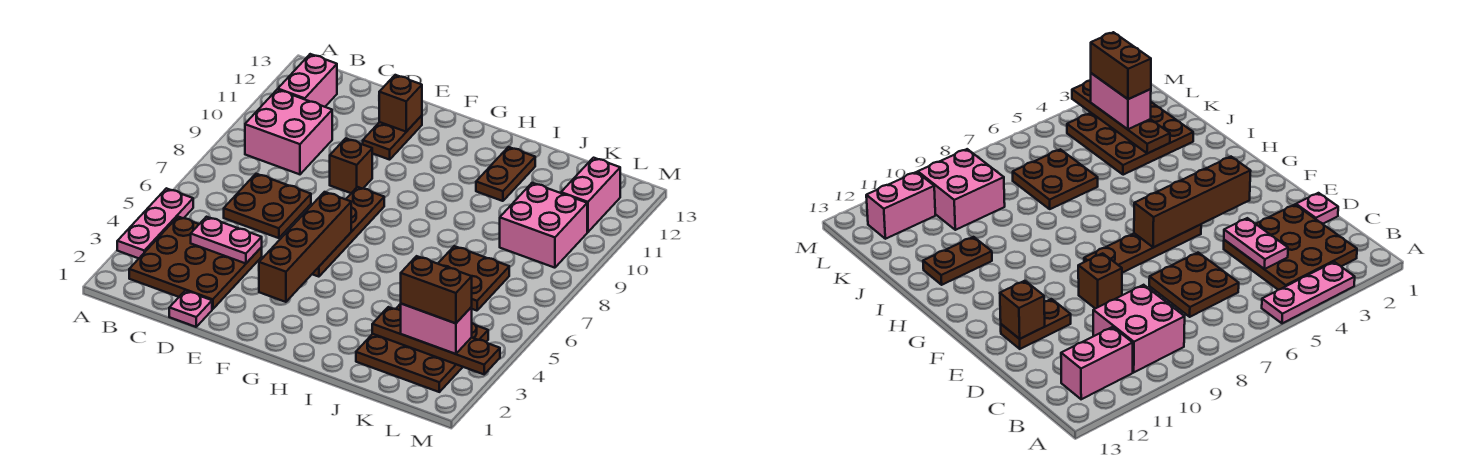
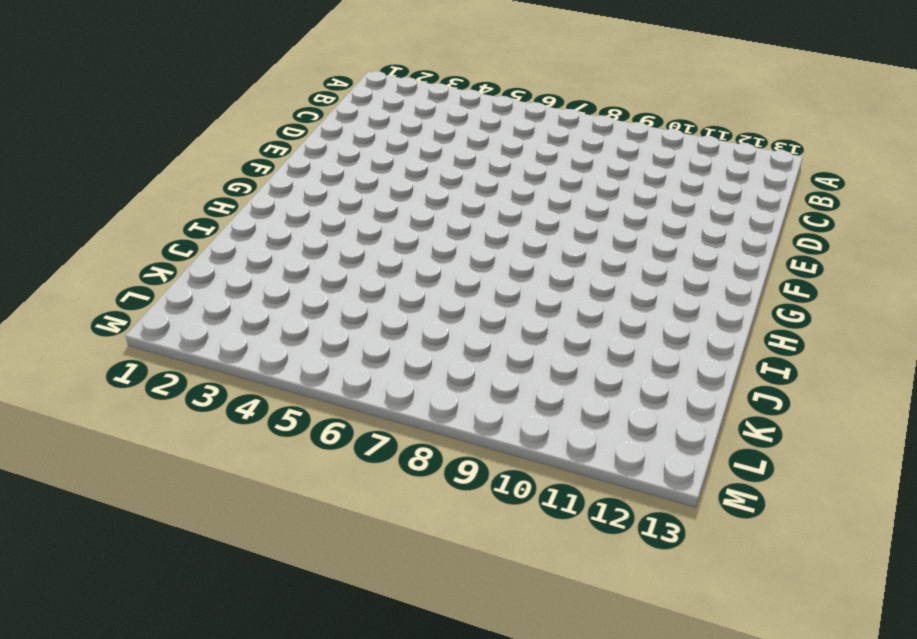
none -> pink 1x3 plate [117,188,193,258]
none -> brown 3x3 plate [129,217,262,309]
none -> pink 2x2 brick [245,90,332,174]

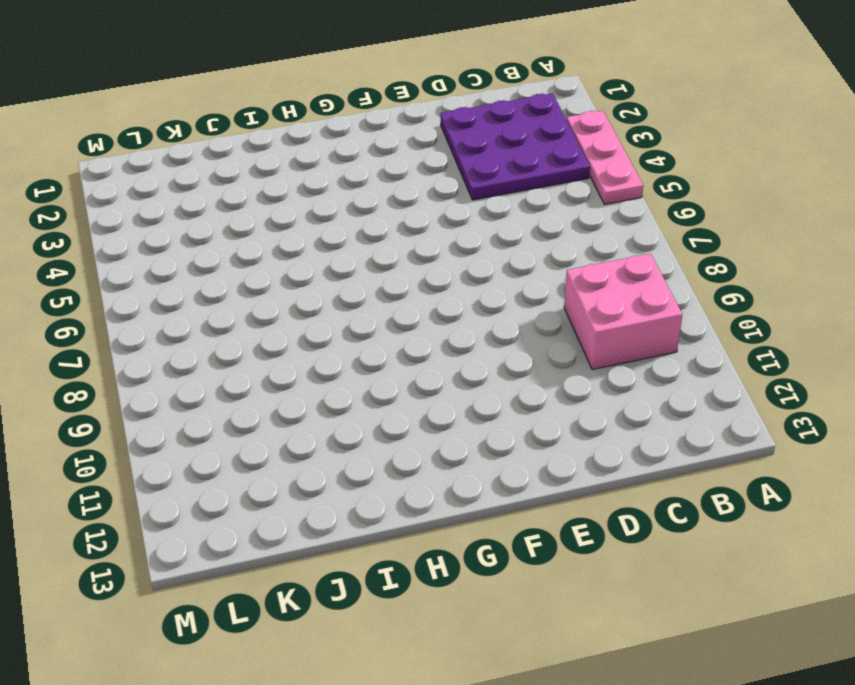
purple 3x3 plate [440,93,590,200] -> brown 3x3 plate [129,217,262,309]
none -> pink 1x2 brick [278,54,337,107]
none -> brown 2x2 plate [224,174,311,238]
none -> pink 1x1 plate [169,291,212,327]

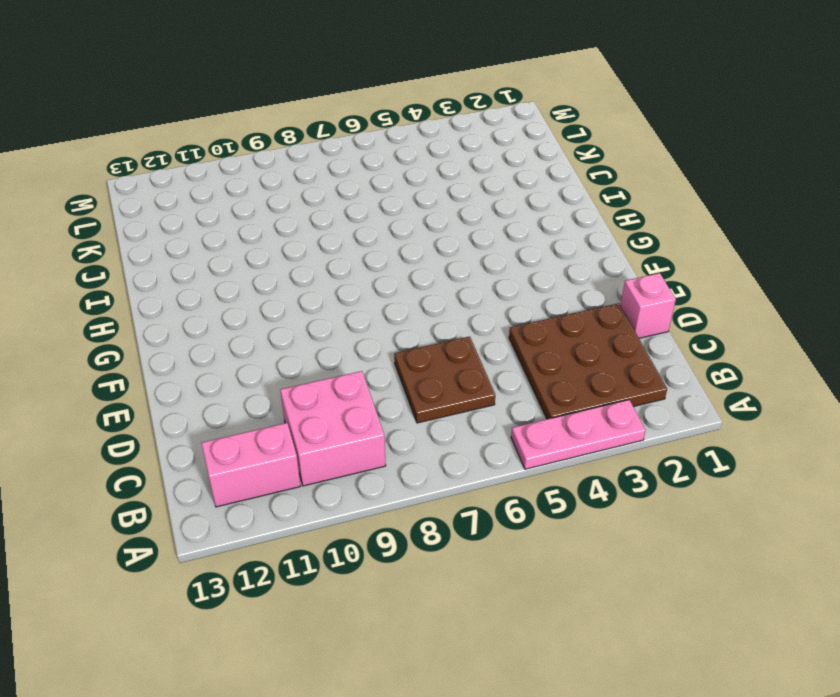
pink 1x1 brick [620,273,676,338] -> pink 1x1 plate [169,291,212,327]
none -> brown 1x1 brick [330,138,372,193]
none -> brown 1x2 plate [363,116,422,160]
none -> brown 1x4 plate [313,187,384,277]

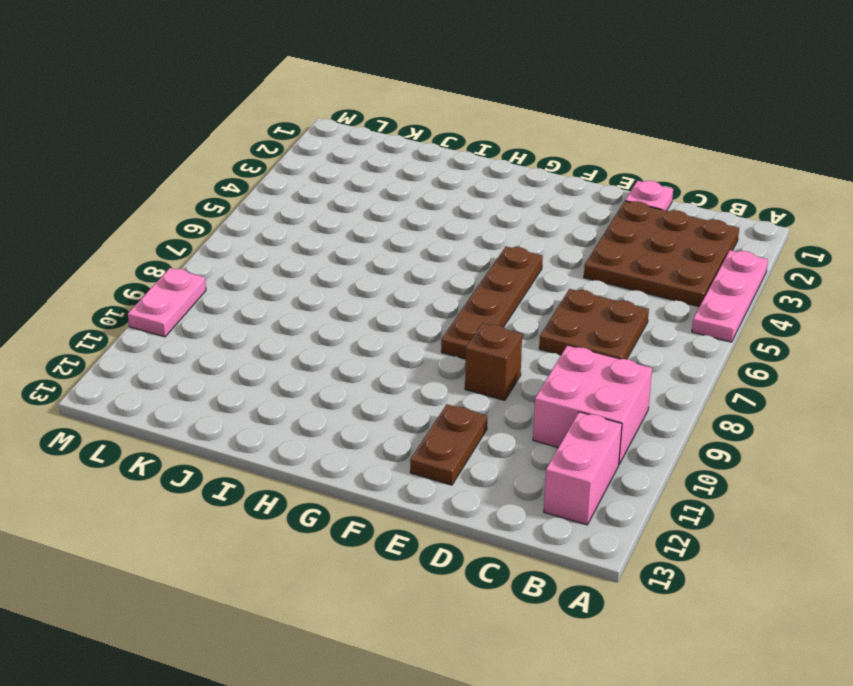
pink 1x2 plate [128,268,206,337] -> pink 1x2 plate turned to [191,217,262,263]
none -> brown 1x2 plate [476,147,535,201]
none -> brown 3x3 plate [356,304,488,392]
none -> brown 2x2 plate [438,246,509,311]

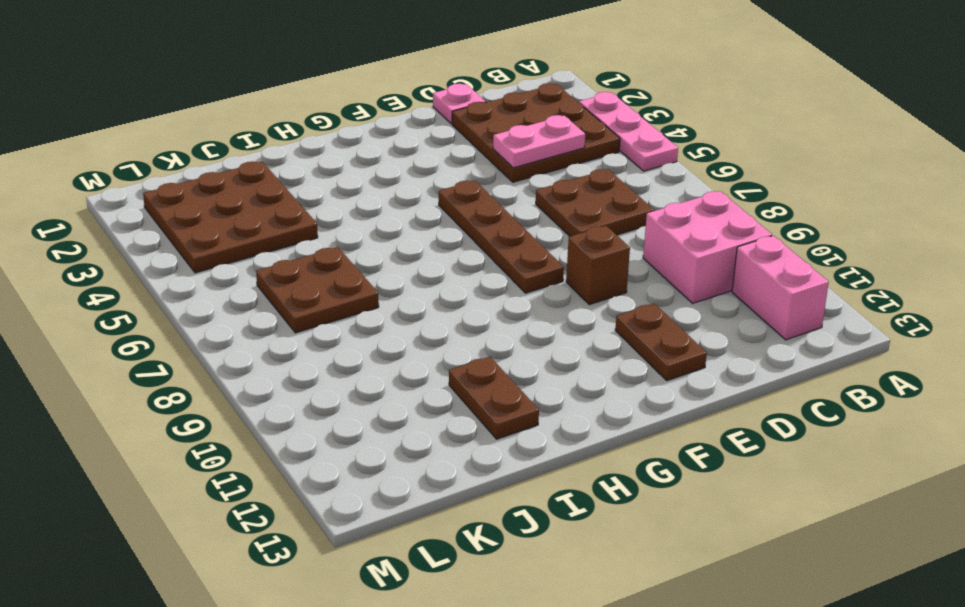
none -> pink 2x2 brick [500,183,587,268]
none -> pink 1x2 brick [561,158,620,232]
none -> brown 1x1 brick [379,75,422,132]

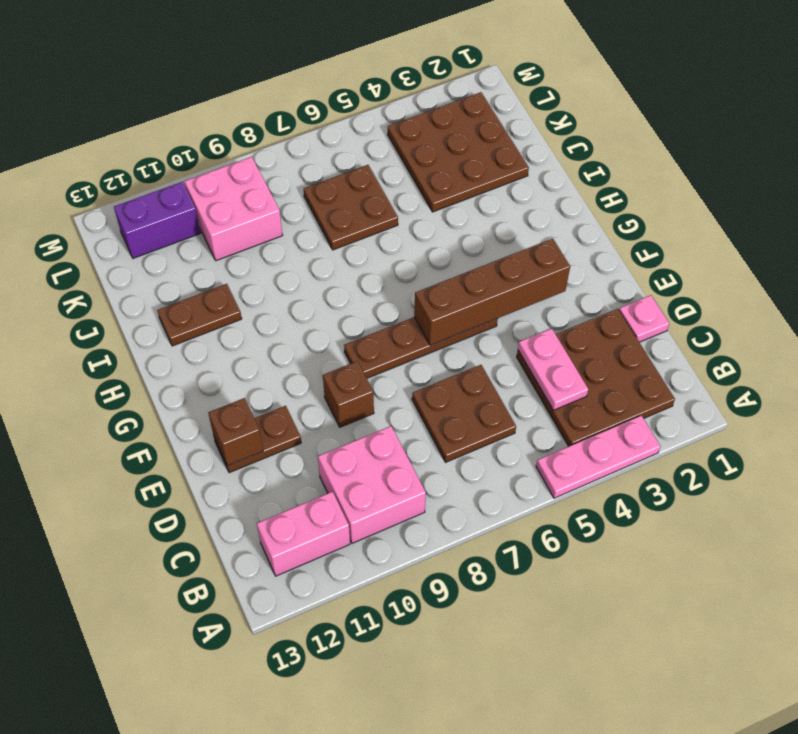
purple 1x2 brick [114,182,200,258] -> pink 1x2 brick [561,158,620,232]
none -> brown 1x4 plate [372,307,500,374]
none -> pink 1x2 brick [400,304,472,354]
none -> brown 1x2 brick [401,256,472,323]

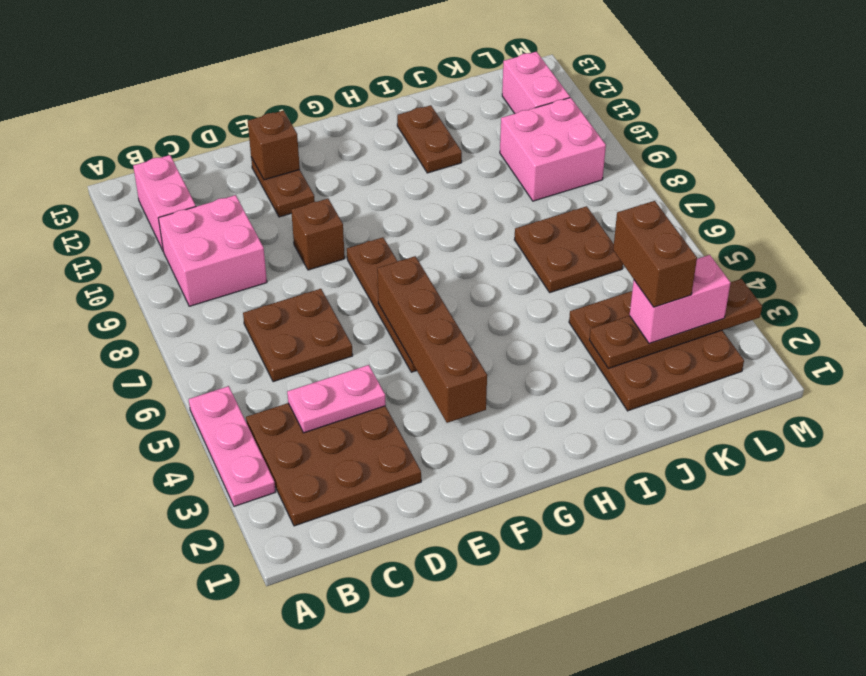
brown 1x2 brick [613,201,697,307] -> brown 1x2 brick turned to [401,256,472,323]
none -> pink 1x1 plate [169,291,212,327]

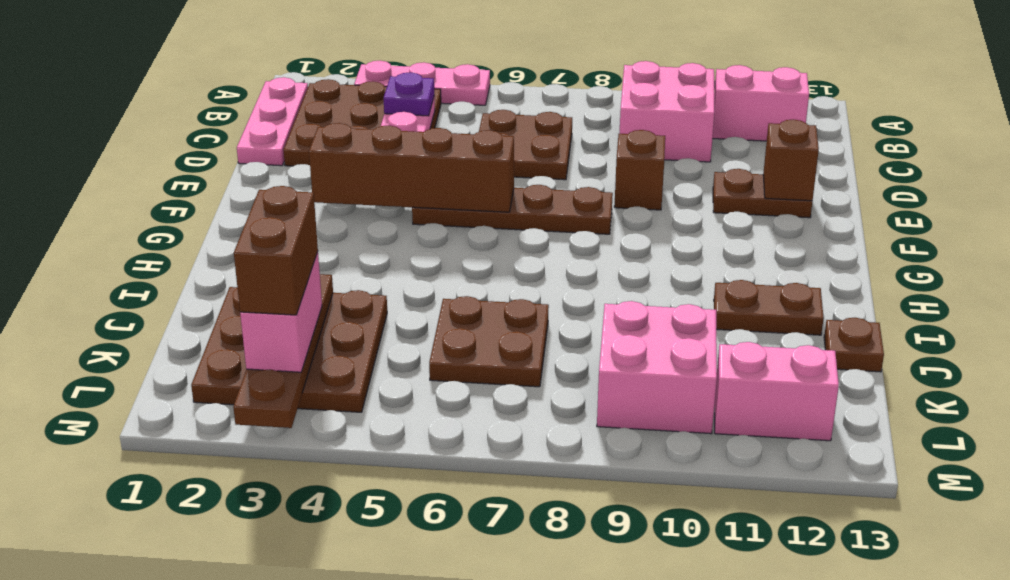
pink 1x3 plate [237,77,308,166] -> pink 1x1 plate [169,291,212,327]
purple 1x1 plate [384,72,434,116] -> none
brown 1x1 plate [824,318,884,372] -> none

